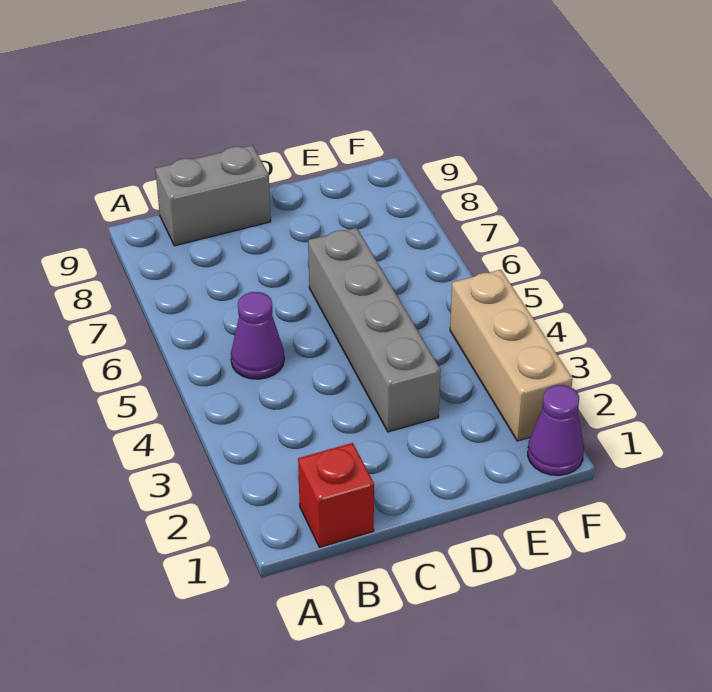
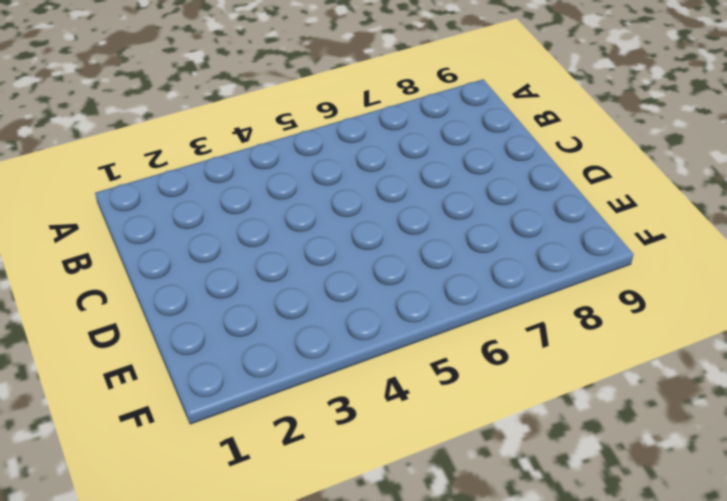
none -> red 1x1 brick [298,443,374,547]
none -> purple 1x1 cone [231,292,284,379]

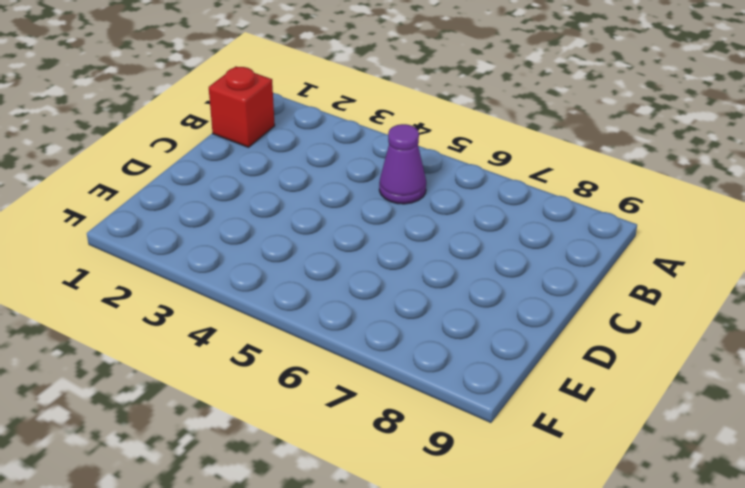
none -> grey 1x2 brick [155,145,271,246]
none -> grey 1x4 brick [308,228,441,432]

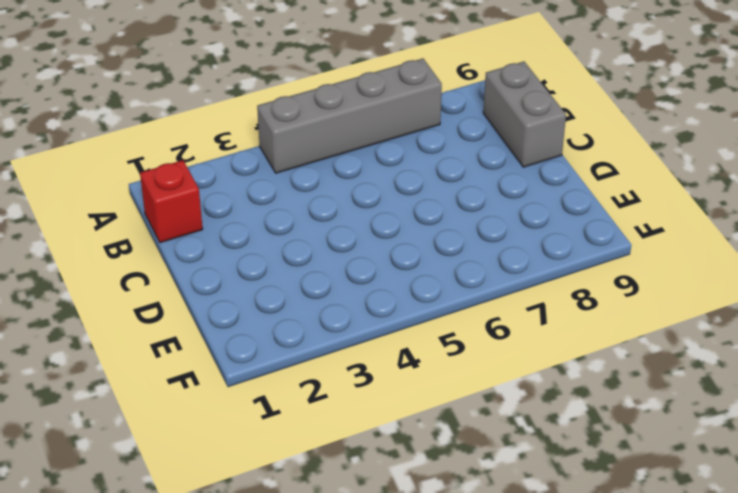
grey 1x4 brick [257,59,442,173] -> grey 1x4 brick moved to [308,228,441,432]
none -> purple 1x1 cone [231,292,284,379]
none -> purple 1x1 cone [528,385,584,475]

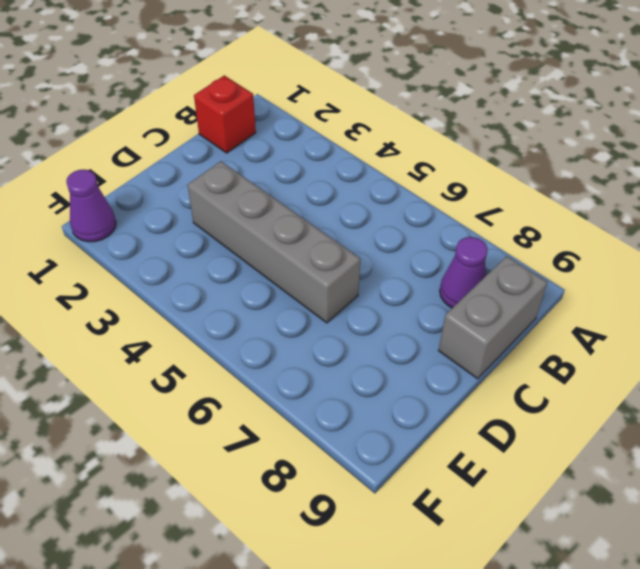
purple 1x1 cone [440,237,488,308] -> purple 1x1 cone moved to [231,292,284,379]
none -> tan 1x3 brick [450,270,572,441]

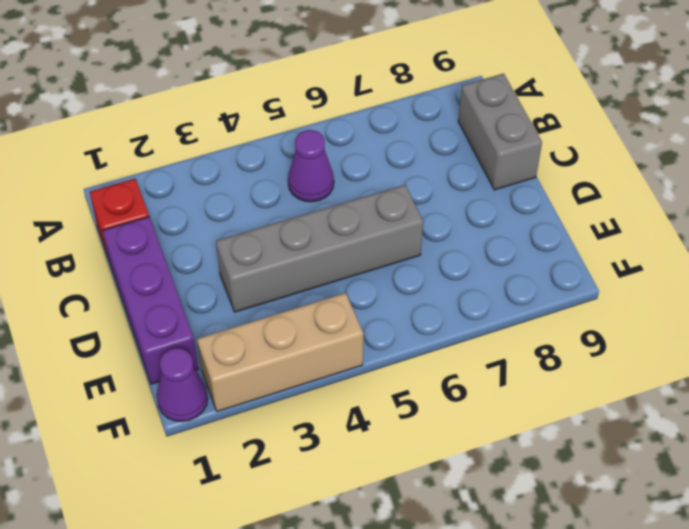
purple 1x3 brick [103,217,198,384] -> none

